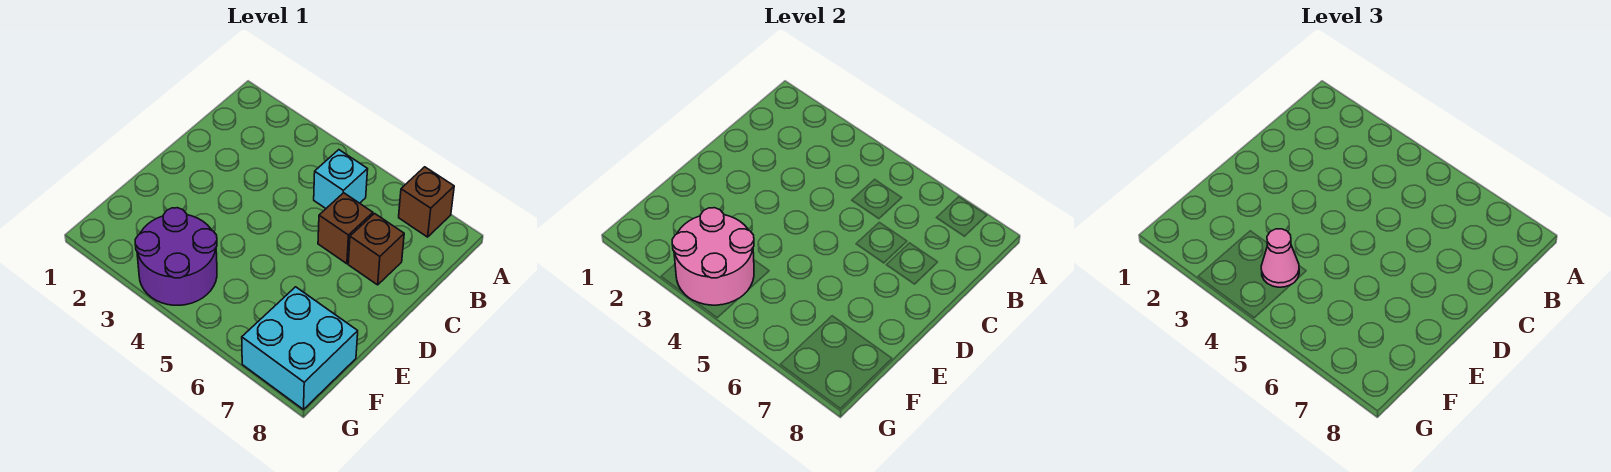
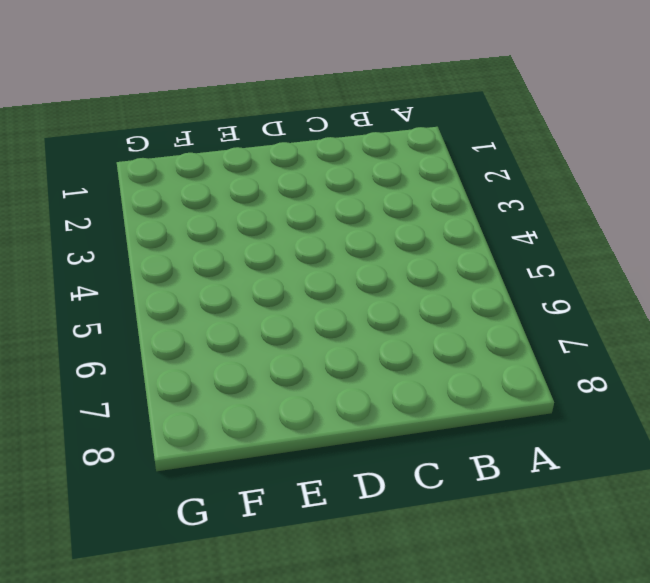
none -> brown 1x1 brick [399,167,454,237]
none -> cyan 1x1 brick [314,150,368,208]

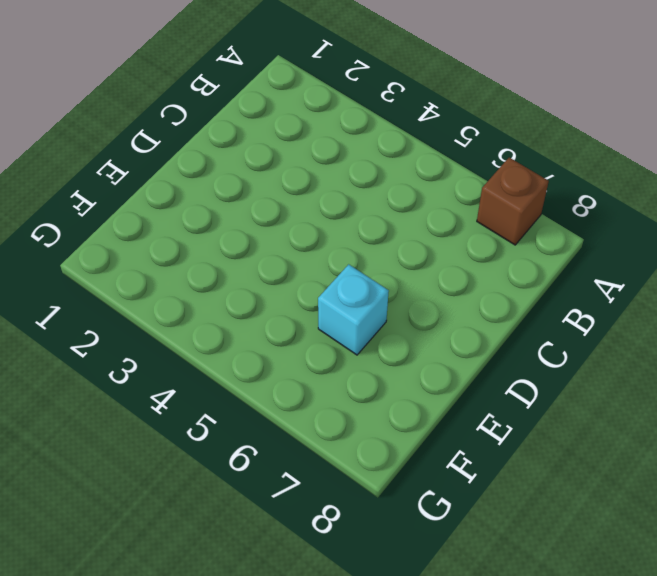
cyan 1x1 brick [318,264,389,355] -> cyan 1x1 brick moved to [314,150,368,208]
none -> brown 1x1 brick [318,193,373,264]
none -> brown 1x1 brick [348,214,404,285]

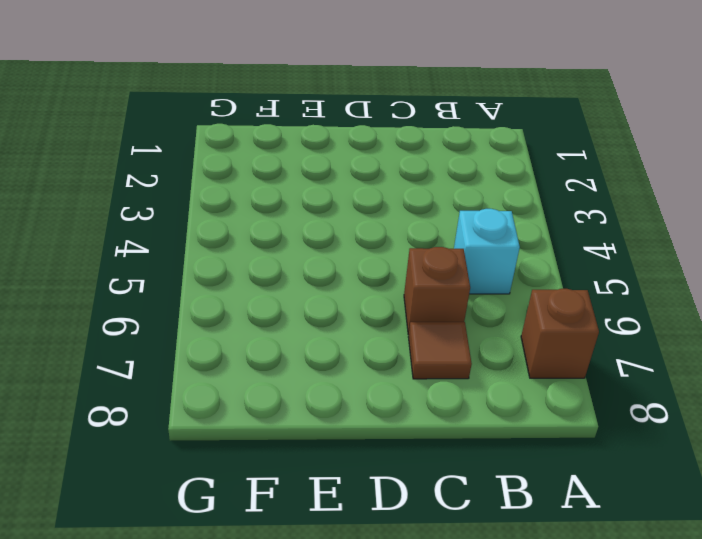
brown 1x1 tile [408,322,472,379] -> brown 1x1 brick [348,214,404,285]
none -> purple 2x2 round brick [135,208,217,305]
none -> cyan 2x2 brick [242,287,358,410]

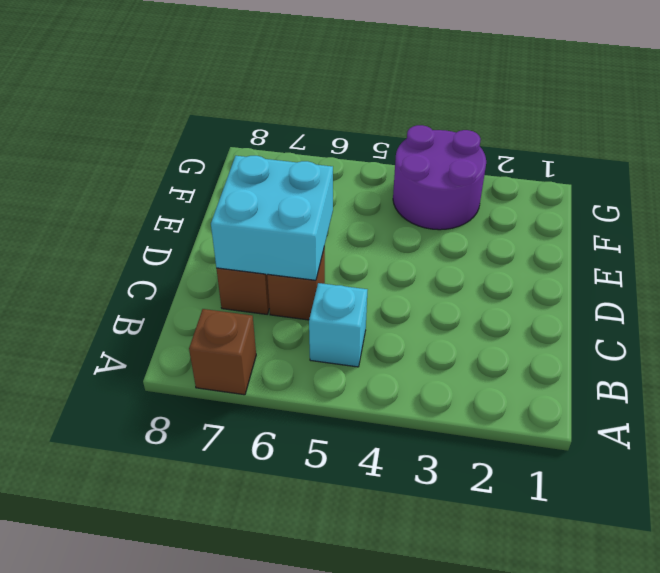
cyan 2x2 brick [211,156,333,280] -> cyan 2x2 brick moved to [242,287,358,410]
none -> pink 2x2 round brick [672,208,754,305]
none -> pink 1x1 cone [1261,229,1299,287]

